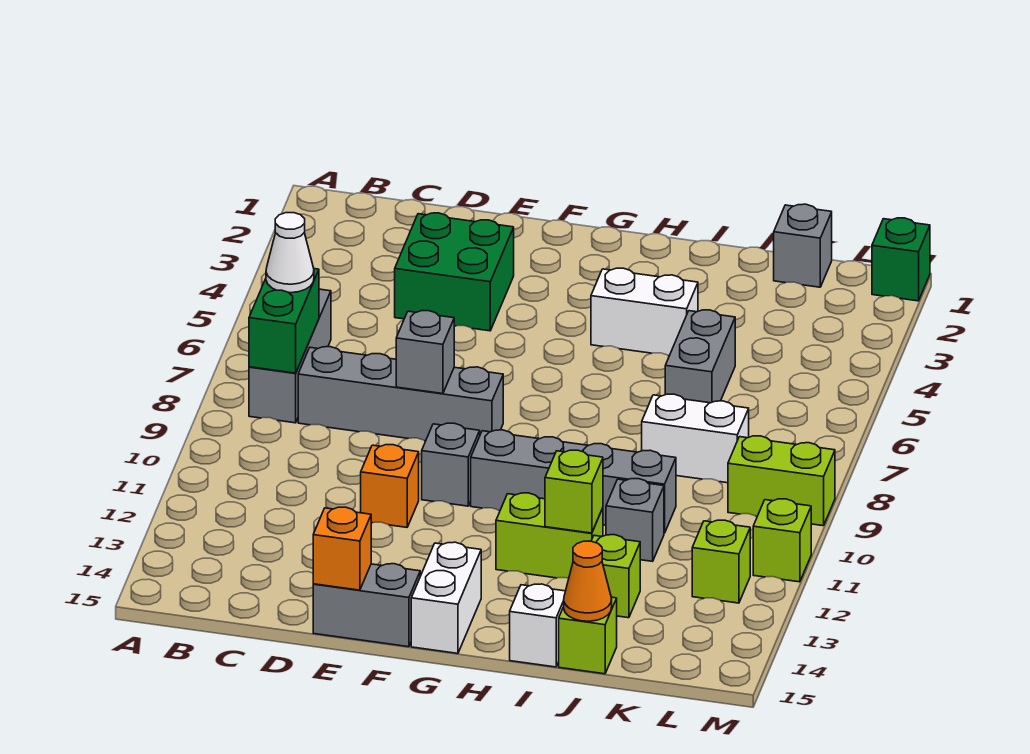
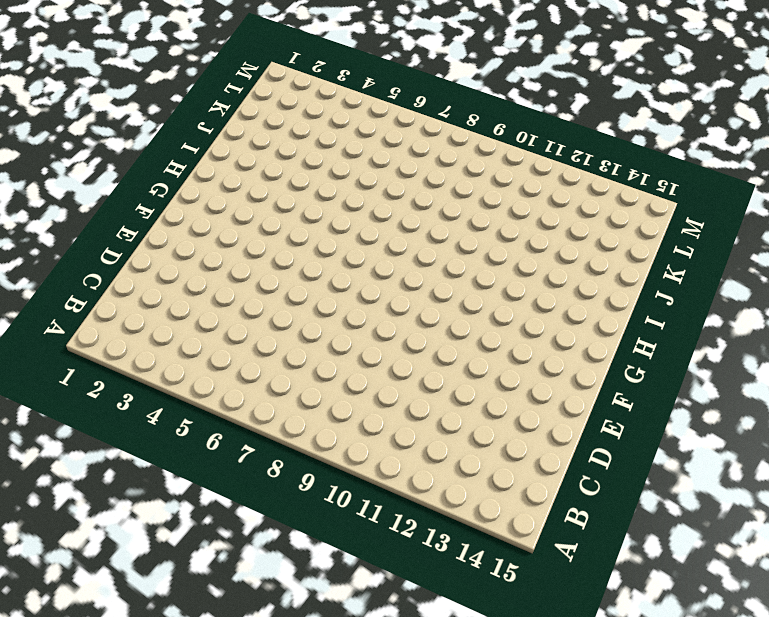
none -> grey 1x3 brick [249,289,331,423]
none -> grey 1x4 brick [298,347,503,441]
none -> green 2x2 brick [395,213,514,331]

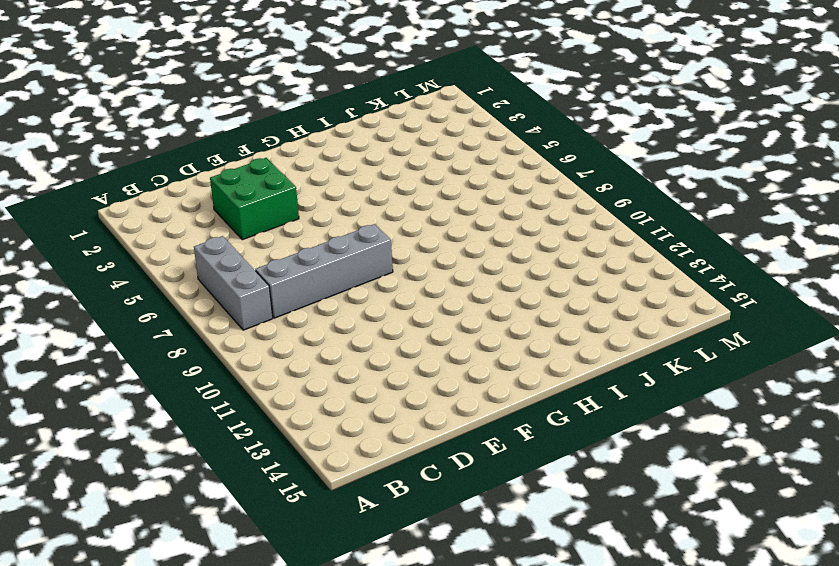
none -> orange 1x1 brick [361,445,419,527]
none -> grey 1x2 brick [313,564,420,647]
none -> grey 1x1 brick [422,423,480,506]

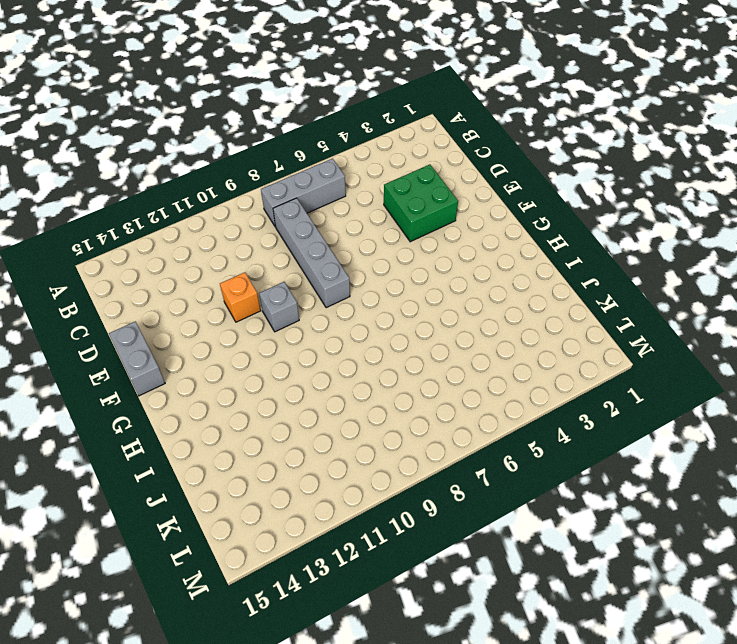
none -> grey 1x4 brick [471,430,676,533]
none -> white 1x2 brick [411,542,481,653]
none -> white 1x2 brick [591,268,698,356]

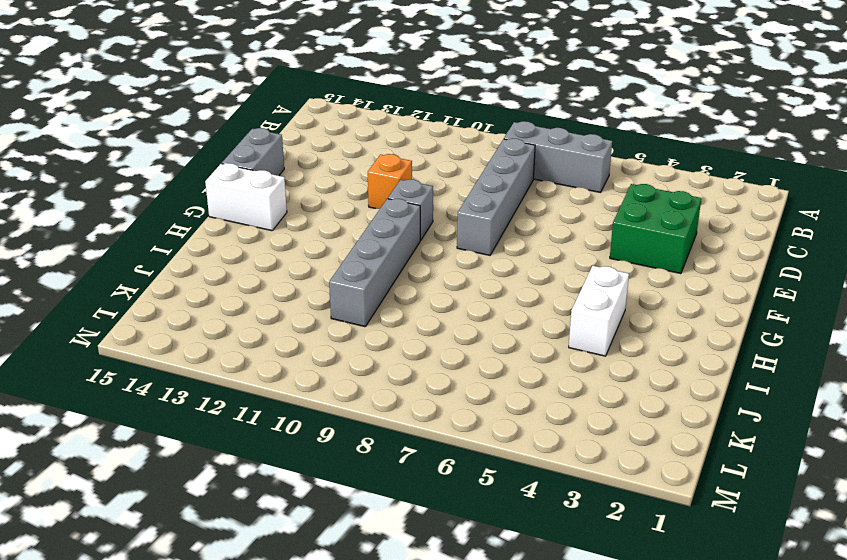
none -> lime 1x2 brick [496,493,603,578]
none -> white 1x1 brick [510,584,565,667]
none -> grey 1x2 brick [665,310,735,403]

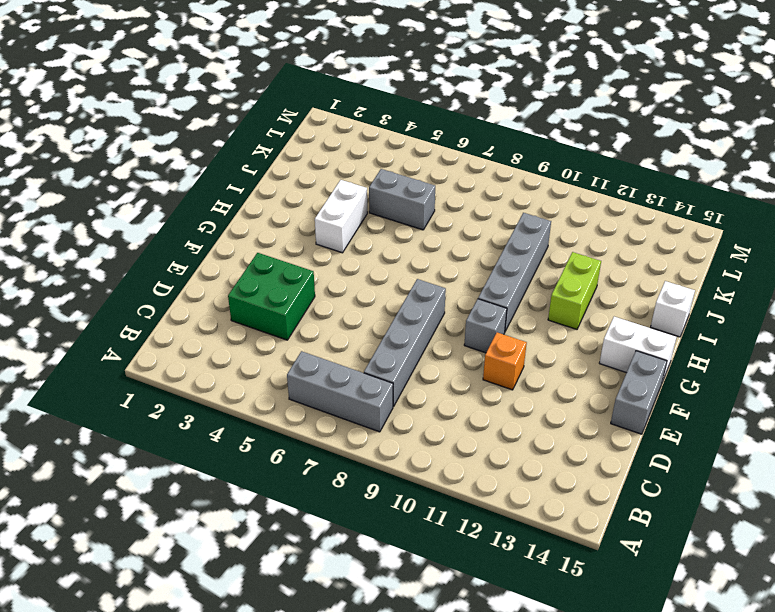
none -> white 1x2 brick [642,394,749,483]
none -> grey 1x1 brick [606,479,664,561]
none -> lime 1x1 brick [591,535,640,618]

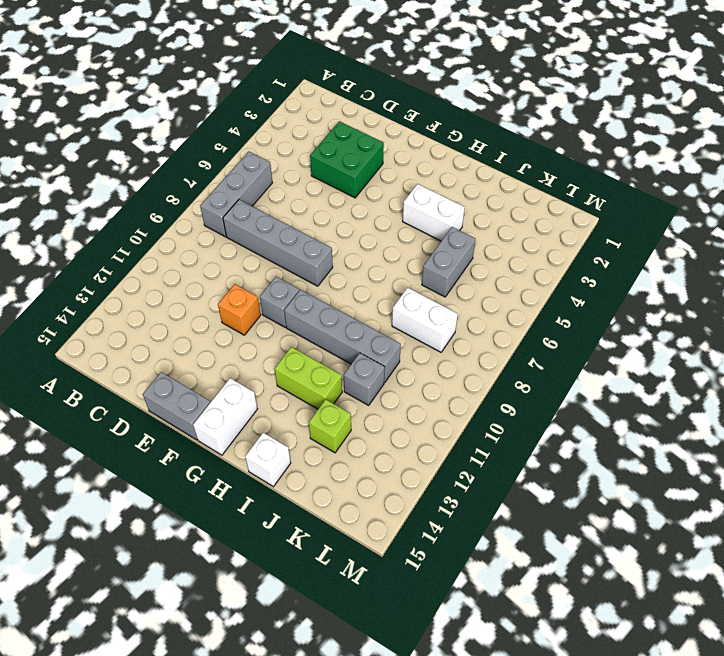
none -> lime 1x1 brick [559,597,617,674]
none -> grey 1x1 brick [774,204,832,287]
none -> lime 1x2 brick [728,436,835,526]

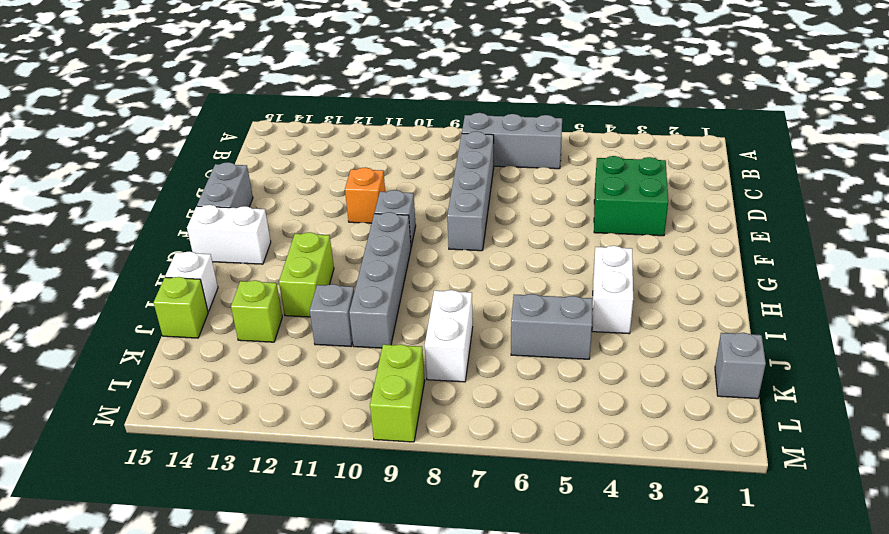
none -> lime 1x1 brick [692,520,750,603]
none -> green 1x1 brick [872,218,930,301]
none -> lime 1x1 brick [753,499,811,582]

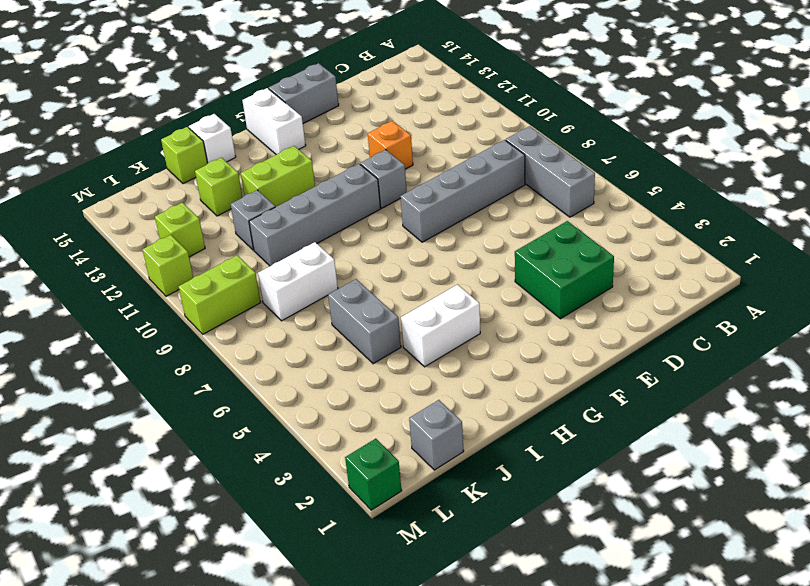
none -> green 1x2 brick [249,269,319,373]
none -> grey 1x1 brick [396,311,454,394]
none -> orange 1x1 brick [313,507,371,590]

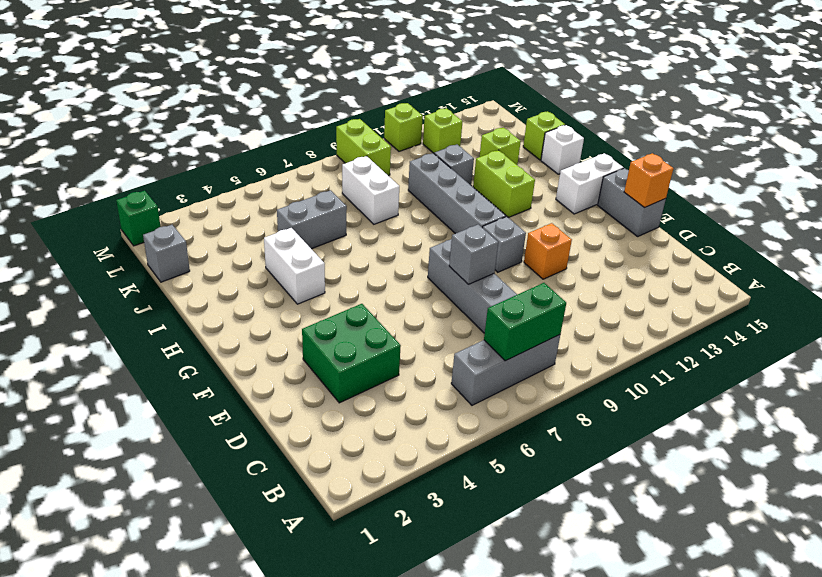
none -> lime 1x1 brick [545,450,603,533]
none -> orange 1x1 cone [564,541,612,621]
none -> white 1x1 cone [266,213,314,293]

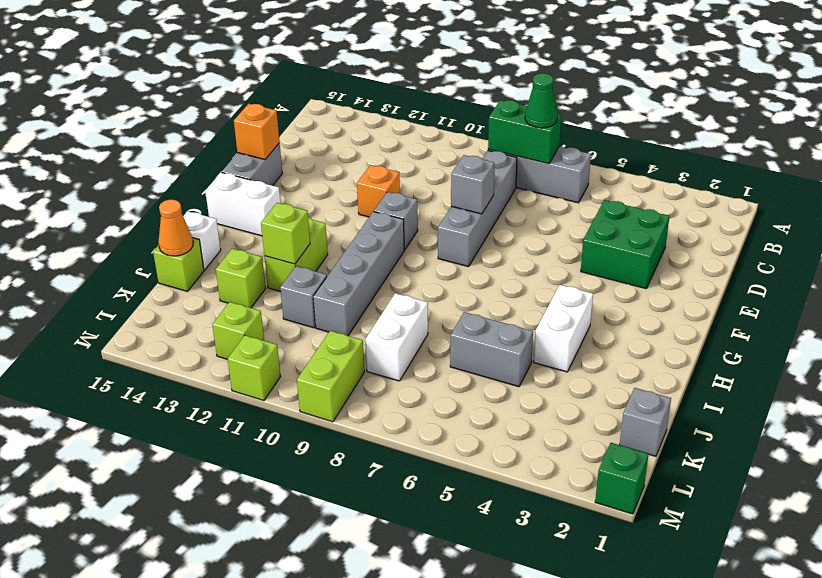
green 1x1 cone [525,73,557,128] -> white 1x1 cone [266,213,314,293]

